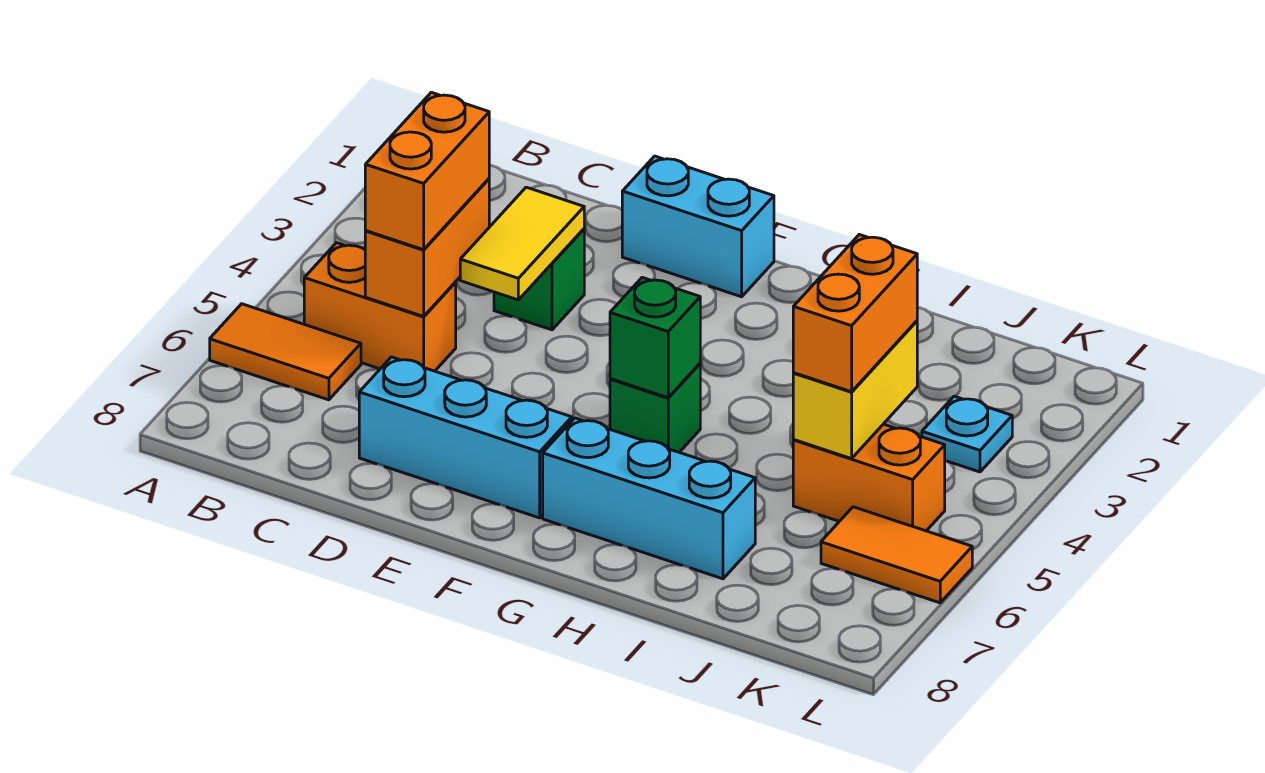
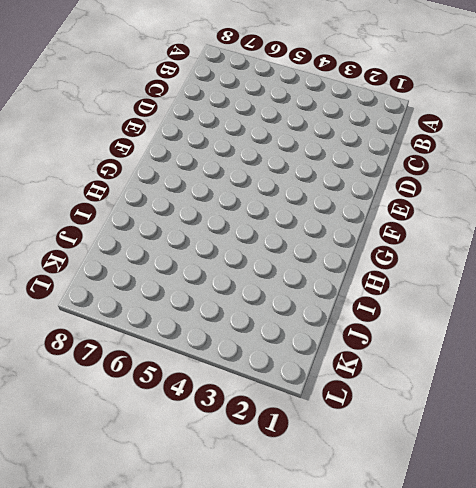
none -> orange 1x2 tile [210,304,361,400]
none -> orange 1x2 brick [304,243,456,371]
none -> green 1x1 brick [494,229,584,330]

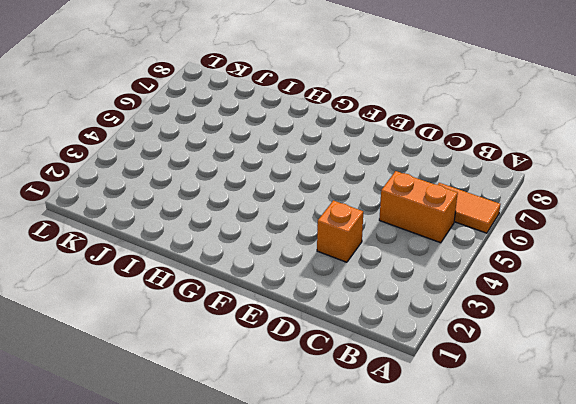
orange 1x1 brick [317,200,363,262] -> green 1x1 brick [494,229,584,330]
none -> cyan 1x3 brick [359,357,572,518]
none -> cyan 1x2 brick [622,156,774,297]
none -> green 1x1 brick [610,364,700,452]

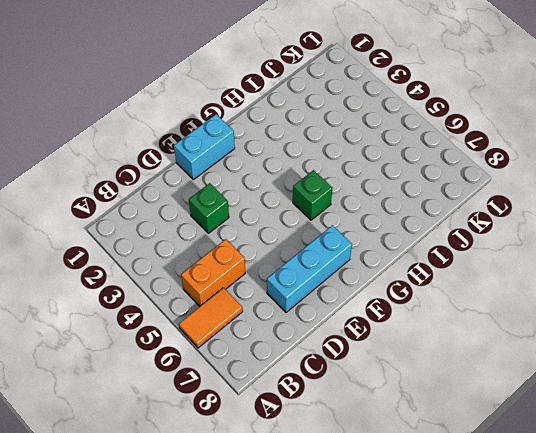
none -> cyan 1x3 brick [543,418,755,579]
none -> orange 1x2 brick [793,424,945,531]
none -> cyan 1x1 plate [922,396,1012,472]

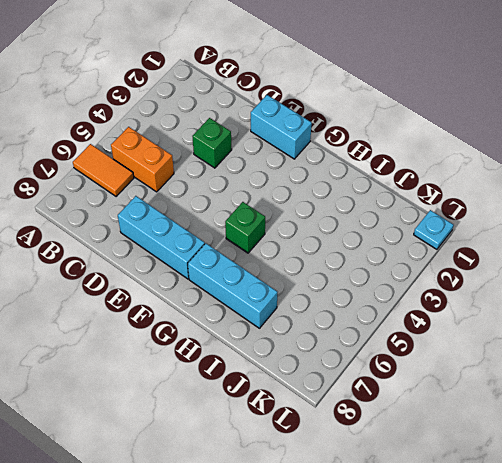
cyan 1x1 plate [414,210,454,249] -> cyan 1x1 plate moved to [922,396,1012,472]
none -> orange 1x2 brick [793,424,945,531]
none -> orange 1x2 tile [821,507,972,603]
none -> orange 1x2 brick [365,179,489,316]

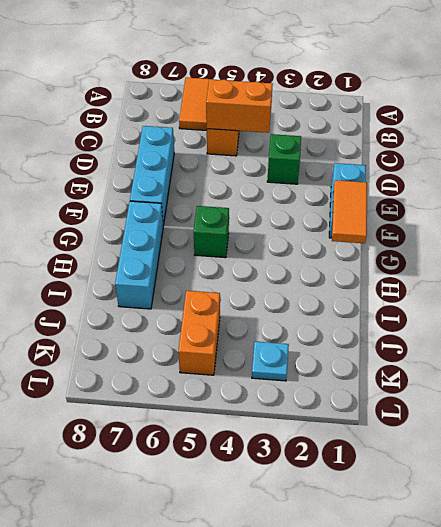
orange 1x2 tile [332,180,367,243] -> orange 1x2 tile moved to [821,507,972,603]
none -> yellow 1x2 tile [460,187,584,300]
none -> green 1x1 brick [610,277,700,398]
none -> yellow 1x2 brick [793,321,917,459]

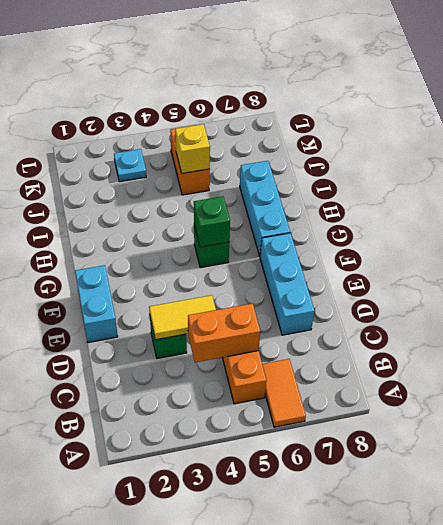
yellow 1x1 brick [175,124,210,173] -> yellow 1x2 brick [793,321,917,459]
none -> orange 1x2 tile [821,507,972,603]
none -> orange 1x2 brick [365,92,489,250]
none -> orange 1x2 brick [793,235,917,392]

